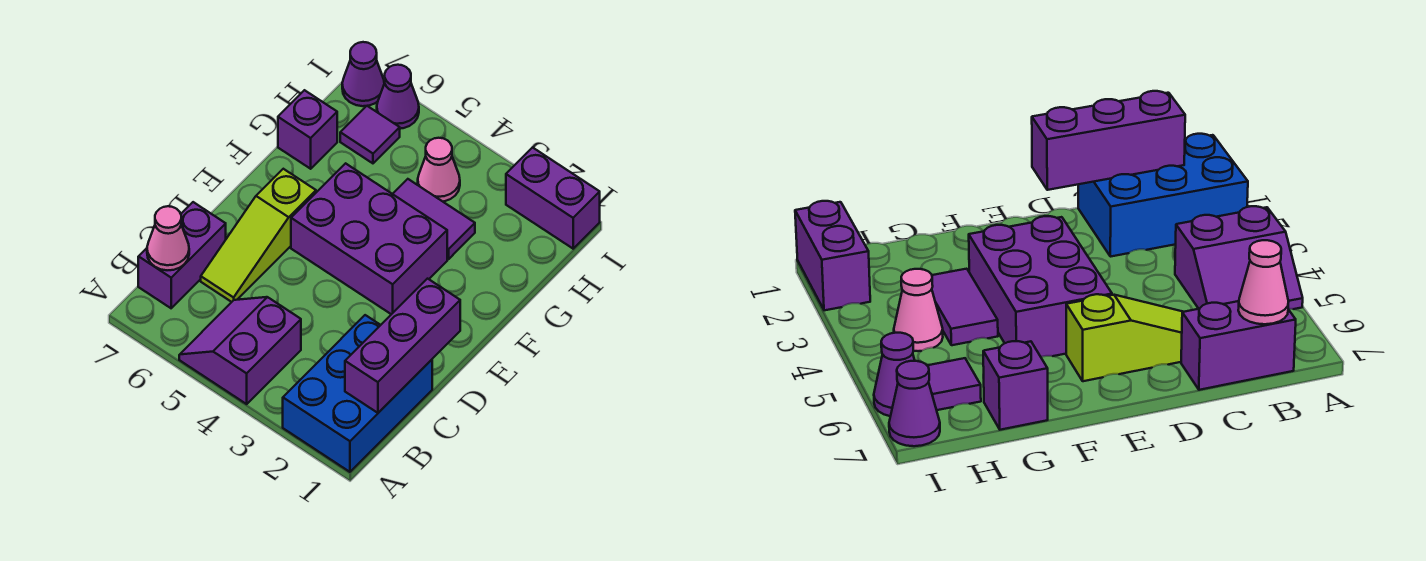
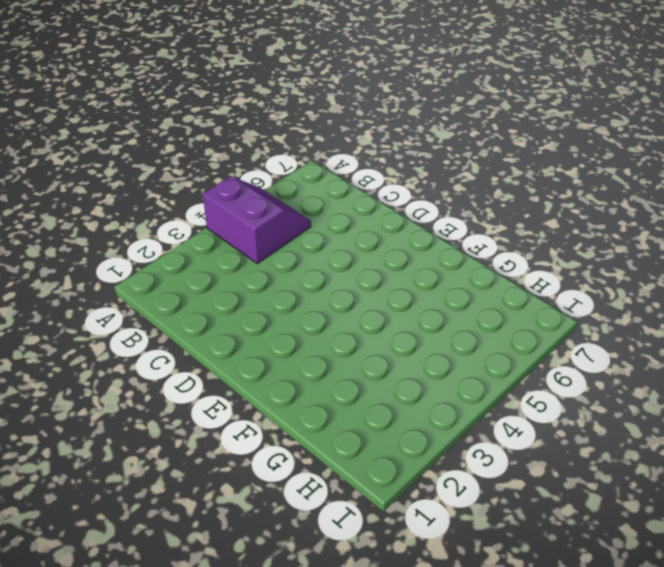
none -> blue 2x3 brick [283,315,432,472]
none -> purple 1x2 brick [138,202,226,308]
none -> lime 1x3 slope [201,169,316,302]

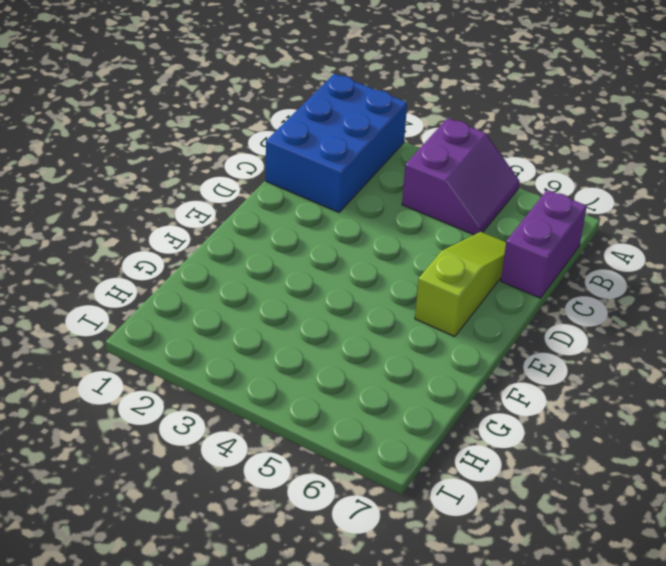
none -> purple 2x3 brick [291,163,447,314]
none -> purple 1x2 tile [393,179,475,259]
none -> purple 1x1 brick [278,90,337,169]

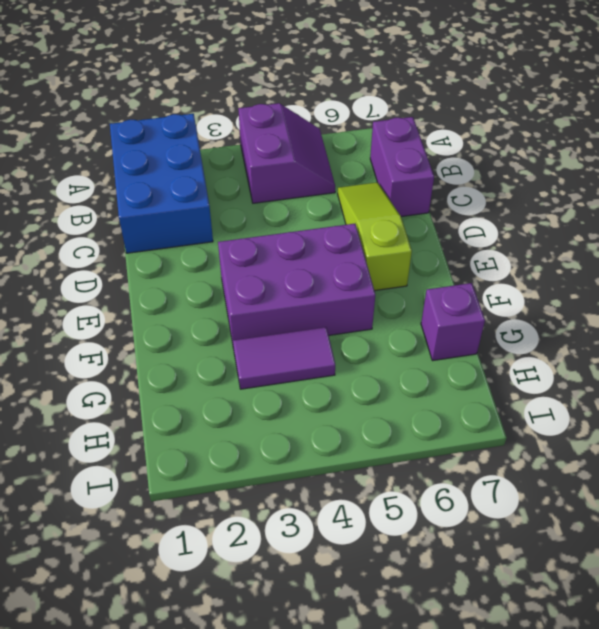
none -> pink 1x1 cone [418,138,460,201]
none -> purple 1x1 tile [340,106,400,163]
none -> purple 1x2 brick [506,148,600,249]

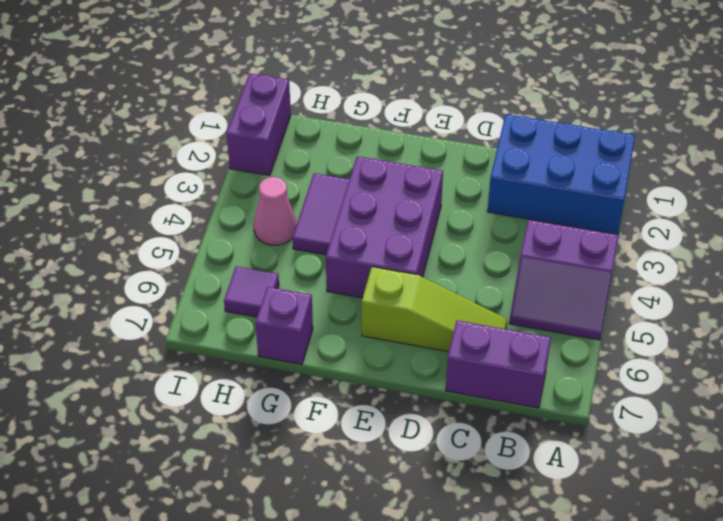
none -> purple 1x1 cone [377,65,419,129]
none -> purple 1x1 cone [342,42,384,106]
none -> purple 1x3 brick [345,279,460,413]

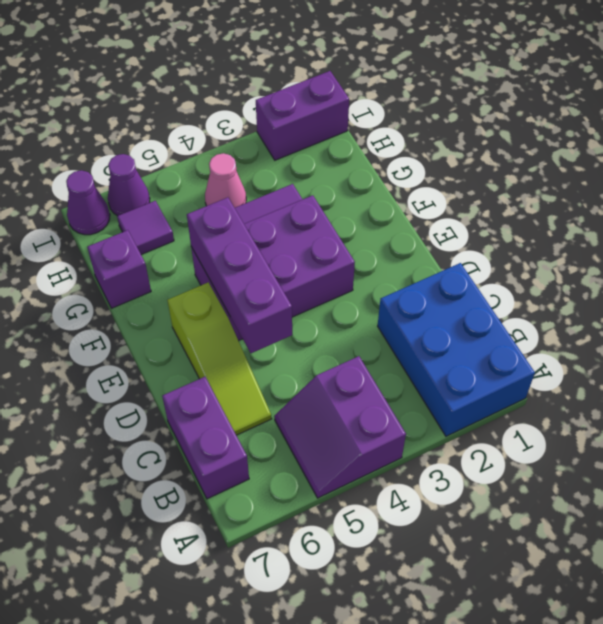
purple 1x3 brick [187,197,292,353] -> purple 1x3 brick moved to [345,279,460,413]
none -> pink 1x1 cone [147,206,189,270]

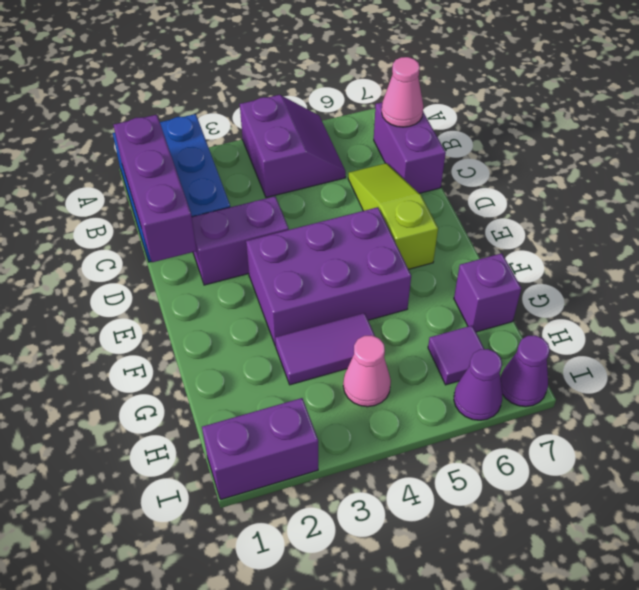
purple 1x2 brick [192,196,289,285] -> none

